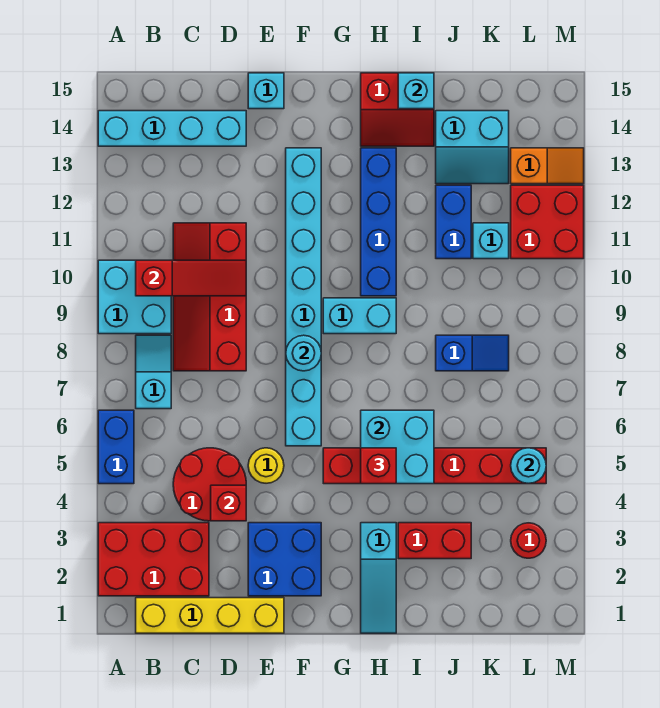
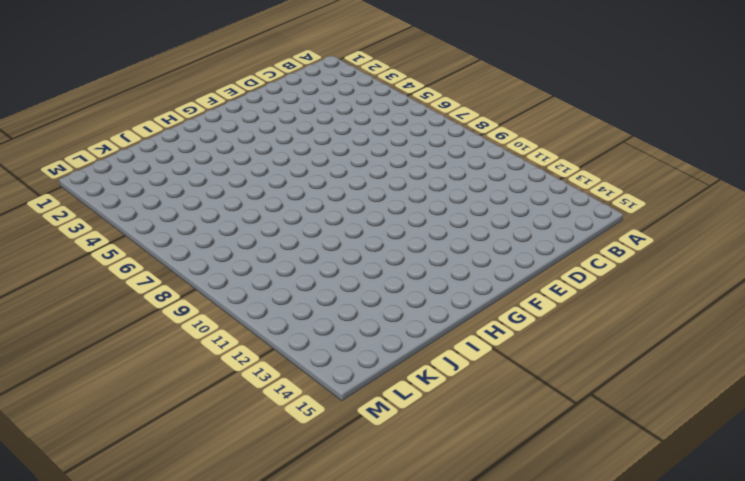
none -> red 2x3 brick [98,523,209,596]
none -> blue 1x2 brick [98,410,134,484]
none -> cyan 2x2 brick [98,260,171,334]
none -> cyan 1x4 brick [98,111,246,146]

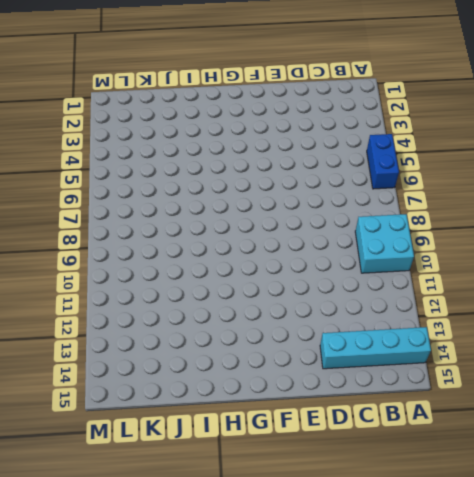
none -> red 2x3 brick [98,523,209,596]
none -> yellow 1x4 brick [136,598,284,633]
none -> cyan 1x2 slope [136,335,171,409]
none -> red 2x2 round brick [173,448,246,521]

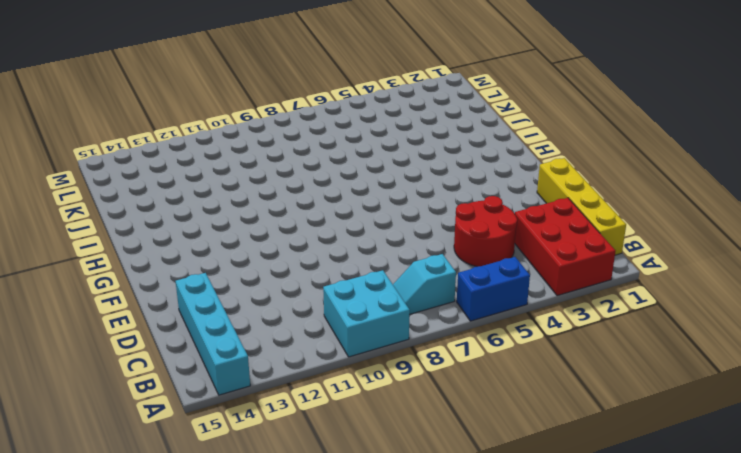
none -> red 2x4 slope [173,223,246,371]
none -> blue 2x2 brick [248,523,321,596]
none -> yellow 1x1 round brick [248,448,284,483]
none -> cyan 1x1 brick [248,73,284,109]

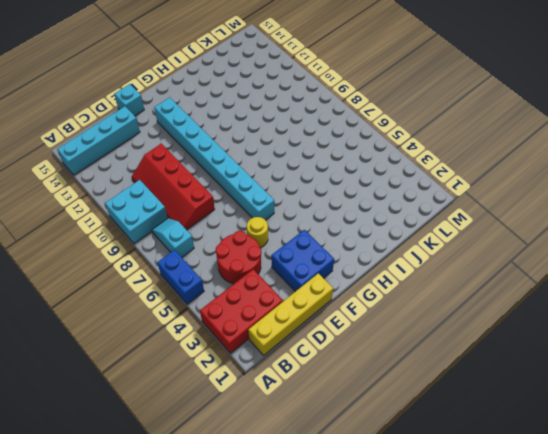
none -> red 1x6 brick [323,448,546,484]
none -> cyan 1x2 brick [323,298,396,334]
none -> cyan 1x3 slope [361,523,396,633]
none -> blue 1x4 brick [361,148,396,296]

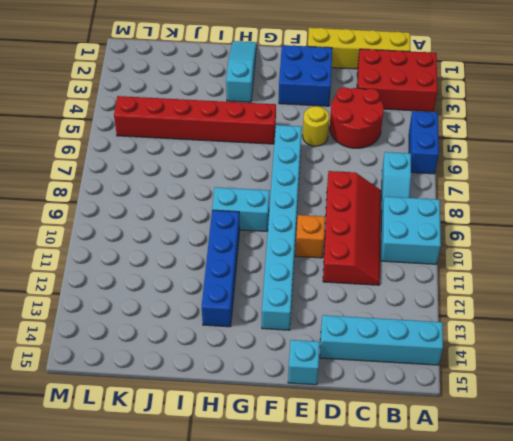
orange 1x1 brick [296,215,325,258] -> none
none -> red 2x2 slope [361,73,434,146]
none -> red 1x2 brick [398,523,471,559]
none -> blue 1x2 slope [436,335,509,371]
none -> blue 1x2 brick [436,185,471,259]

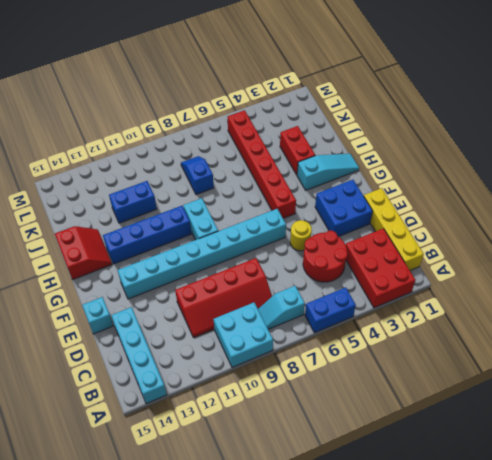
none -> cyan 2x2 slope [436,111,509,184]
none -> cyan 1x1 brick [473,223,509,259]
none -> red 1x1 round brick [511,523,546,558]
none -> red 2x2 brick [511,185,584,259]

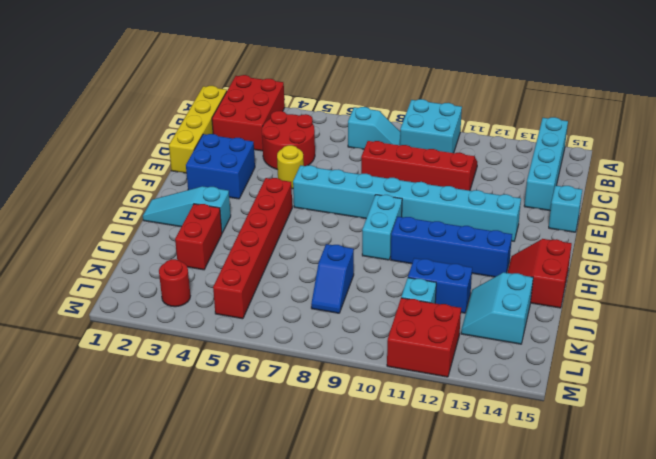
none -> blue 1x2 brick [98,410,134,484]
none -> orange 1x2 slope [511,148,584,184]
none -> red 1x3 slope [136,260,246,296]
none -> red 1x1 brick [211,485,246,521]

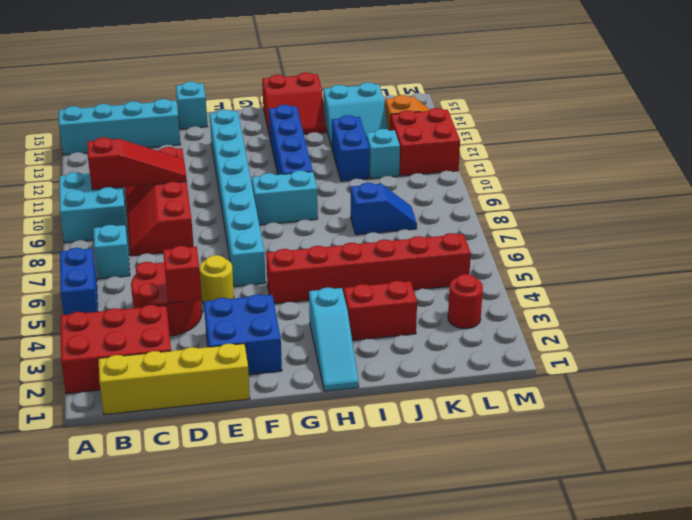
none -> cyan 1x1 round brick [286,335,321,371]
none -> cyan 2x2 brick [361,410,434,484]
none -> cyan 1x1 brick [398,73,434,109]
none -> cyan 1x1 round brick [511,448,546,484]

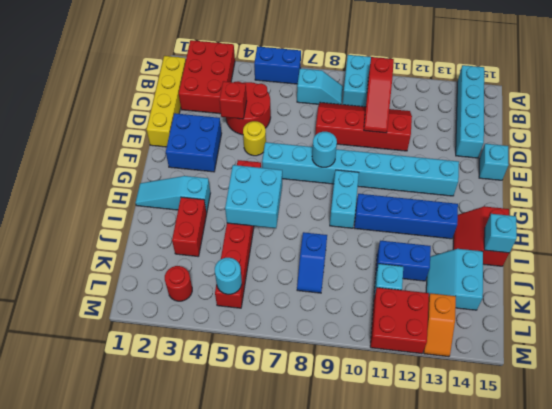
none -> red 1x1 brick [361,448,396,484]

